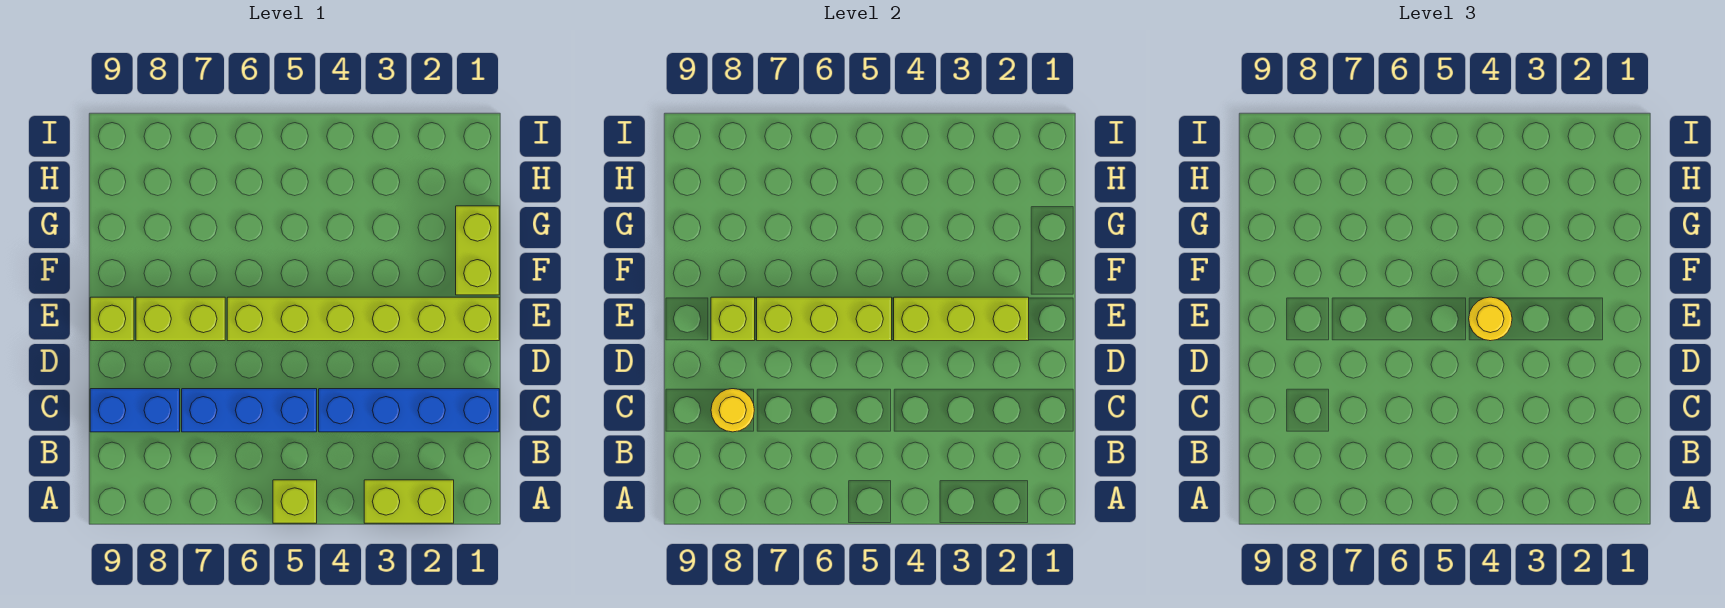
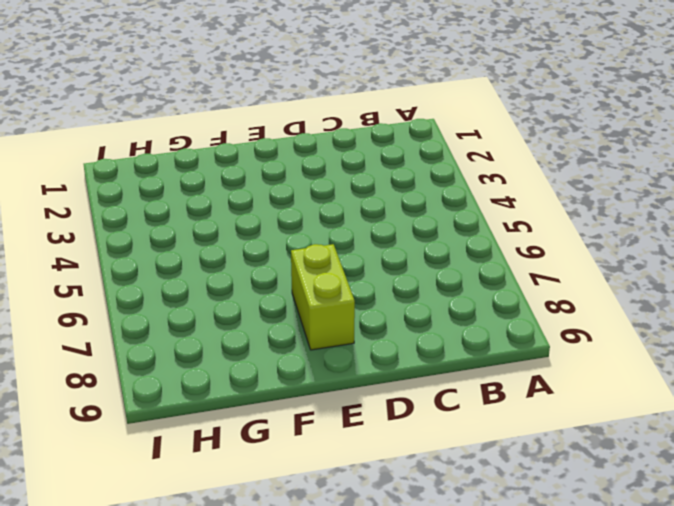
none -> lime 1x2 brick [364,480,454,523]
none -> lime 1x1 brick [273,480,317,523]
none -> blue 1x4 brick [319,389,499,432]

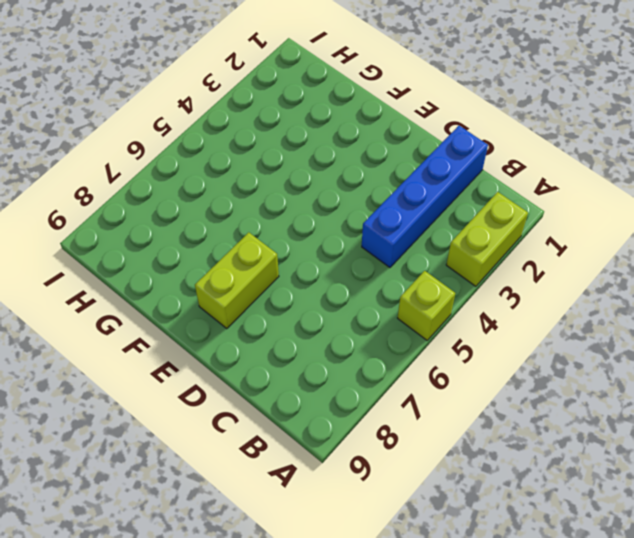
none -> blue 1x3 brick [182,389,317,432]
none -> blue 1x2 brick [90,389,180,432]
none -> lime 1x6 brick [227,297,499,341]

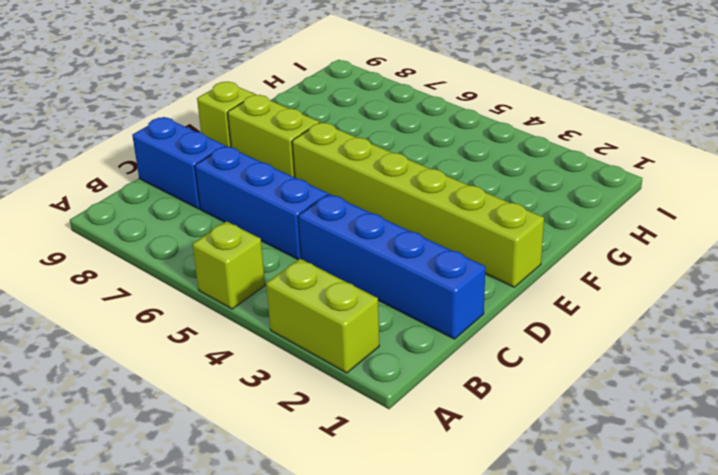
none -> lime 1x2 brick [456,206,499,295]
none -> yellow 1x1 round brick [711,389,754,432]
none -> lime 1x3 brick [894,297,1029,341]

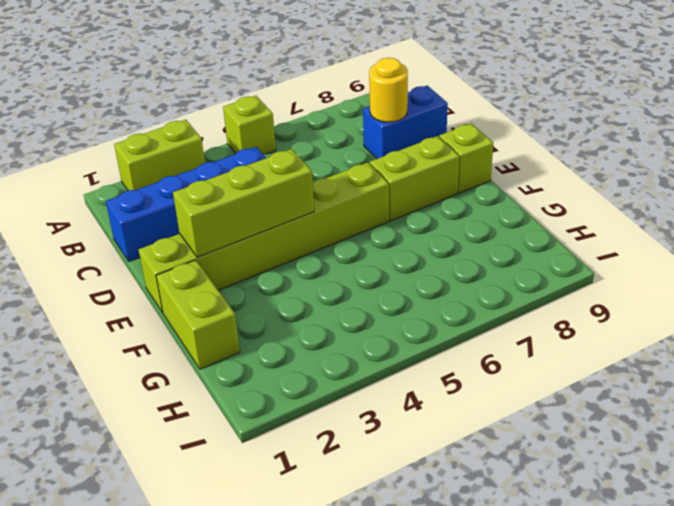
none -> blue 1x3 brick [182,389,317,432]
none -> lime 1x3 brick [757,297,892,341]
none -> lime 1x1 brick [711,297,755,341]

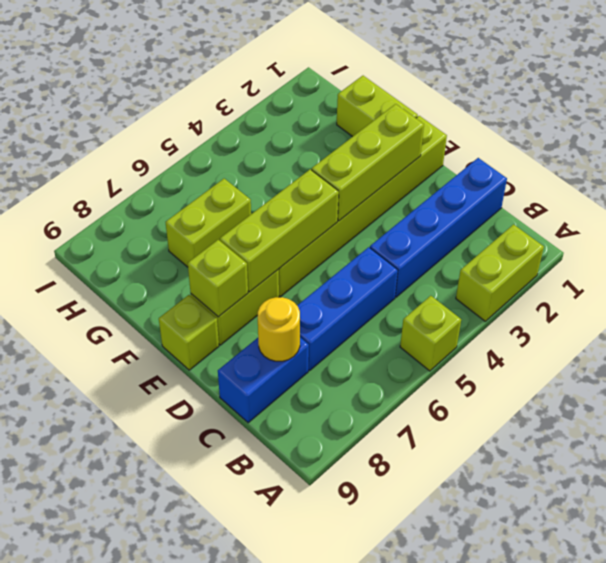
lime 1x2 brick [166,179,251,267] -> none
none -> yellow 1x1 round brick [1469,297,1512,341]

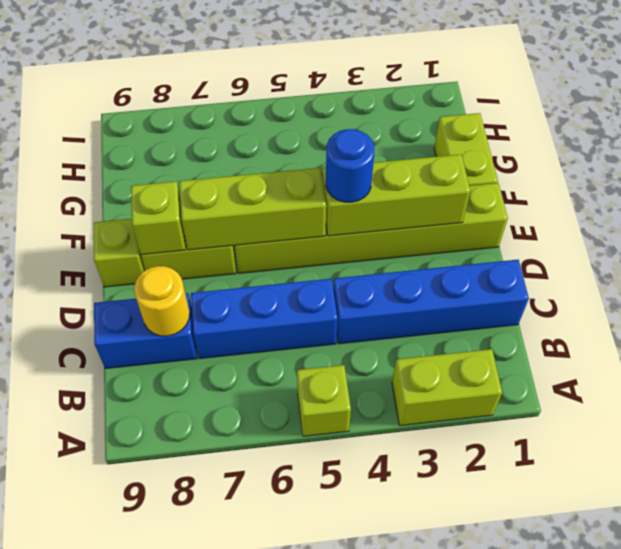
blue 1x1 round brick [326,129,374,202] -> yellow 1x1 round brick [1469,297,1512,341]

